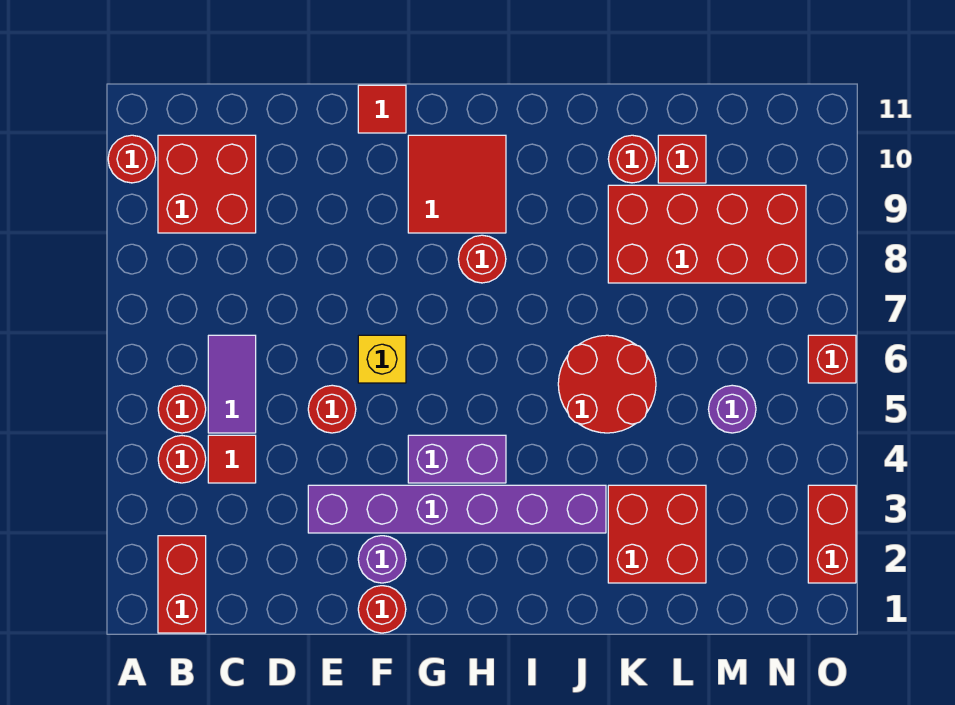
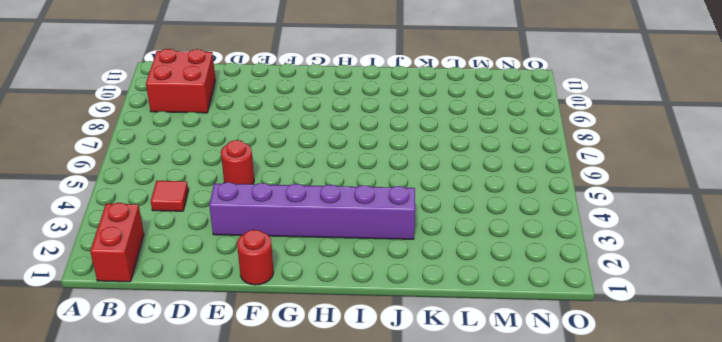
none -> red 1x1 round brick [108,135,156,183]
none -> red 1x1 round brick [158,436,206,483]
none -> red 1x1 round brick [158,385,206,433]

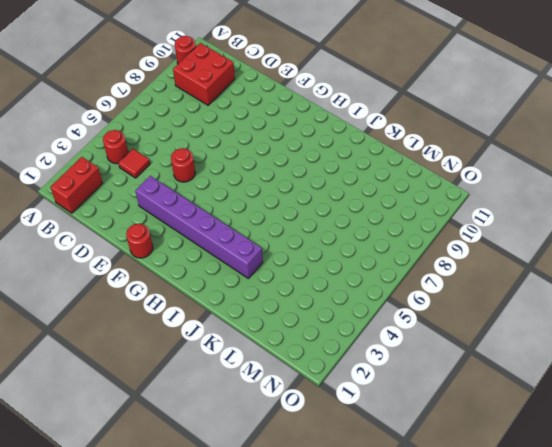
none -> red 1x1 round brick [158,385,206,433]
none -> purple 1x2 tile [208,335,256,433]
none -> purple 1x1 round brick [358,536,406,583]

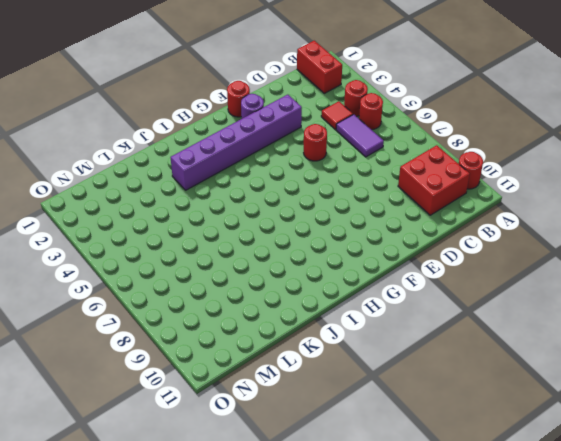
none -> yellow 1x1 brick [358,335,406,383]
none -> red 1x1 tile [358,85,406,133]
none -> purple 1x2 brick [408,435,506,483]

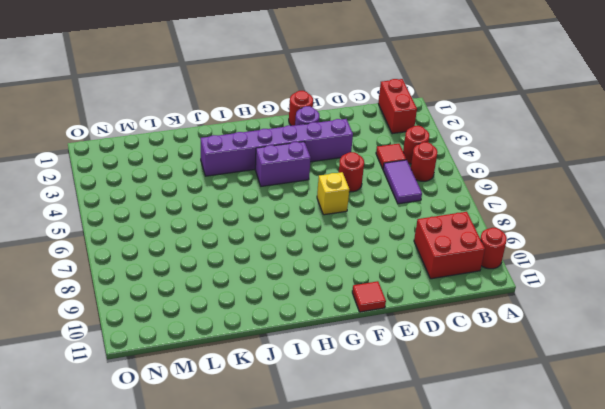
none -> red 2x2 tile [408,135,506,233]
none -> red 1x1 round brick [458,235,506,283]
none -> red 2x2 round brick [558,335,656,433]

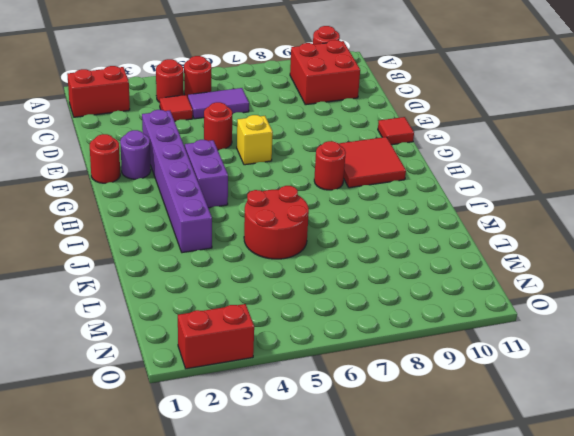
none -> red 2x2 brick [608,485,706,583]
none -> red 2x4 brick [608,185,806,283]
none -> red 1x1 round brick [608,135,656,183]

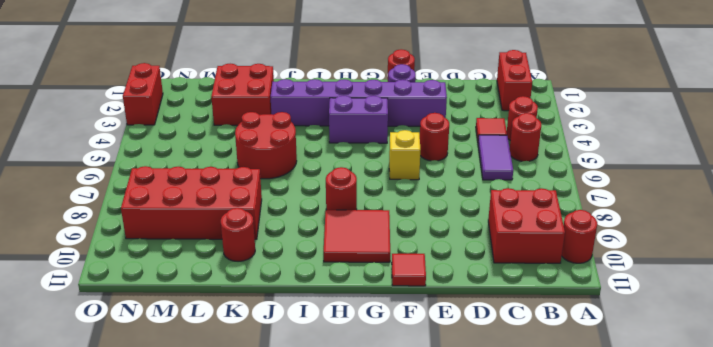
none -> red 1x1 brick [658,135,706,183]
none -> purple 1x1 round brick [708,385,756,433]
none -> red 1x1 brick [808,335,856,383]

